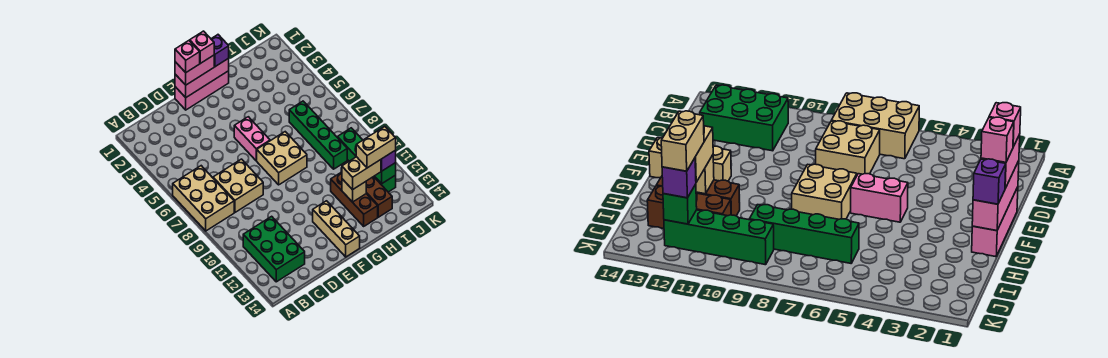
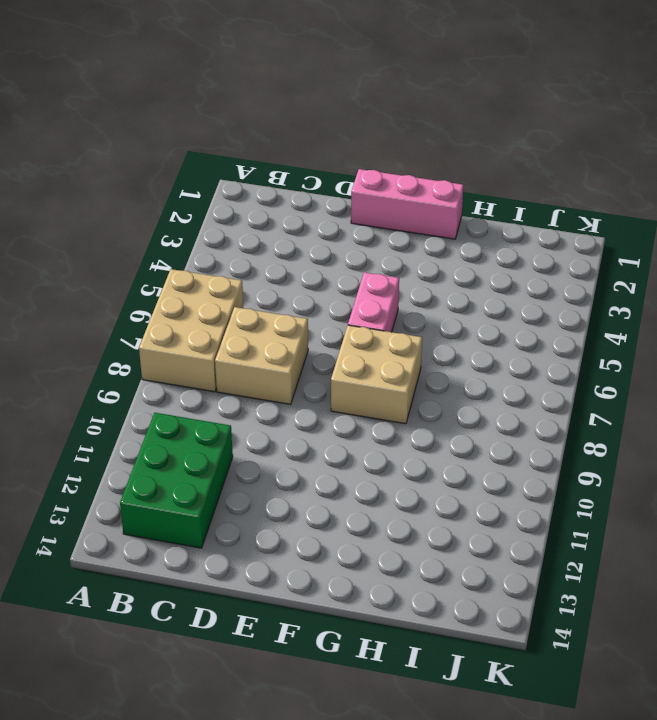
none -> tan 1x3 brick [313,201,360,257]
none -> brown 1x3 brick [331,172,378,226]
none -> green 1x4 brick [289,101,347,169]

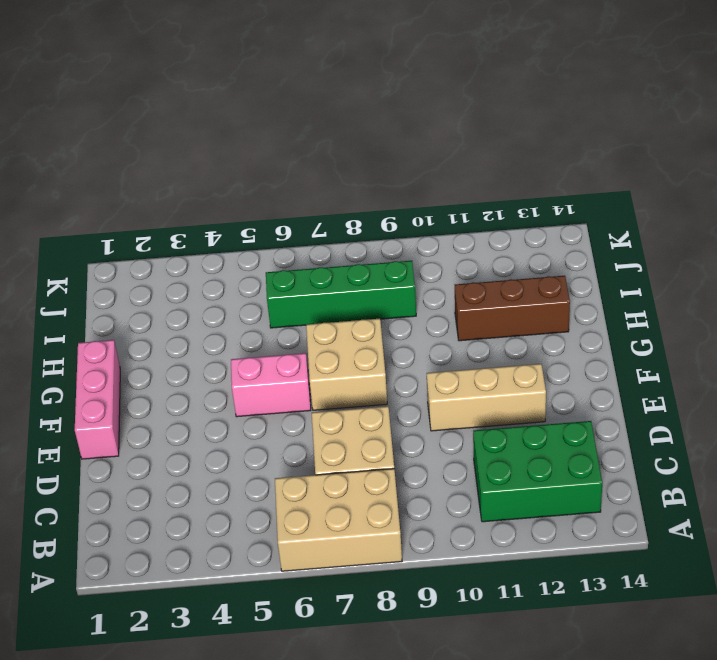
tan 1x3 brick [427,364,546,431] -> tan 1x3 brick moved to [313,201,360,257]
none -> brown 1x3 brick [366,177,392,217]
none -> green 1x4 brick [337,128,396,192]
none -> pink 1x3 brick [175,58,229,98]

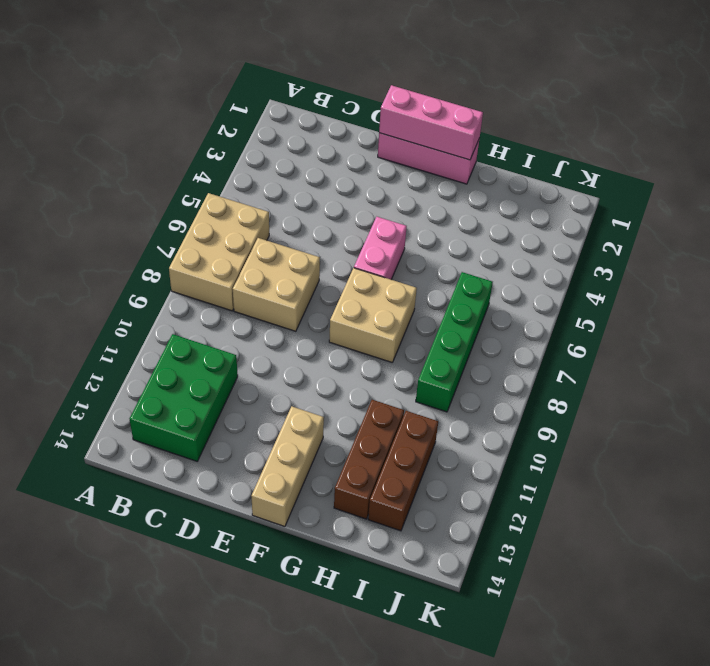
none -> green 1x4 brick [337,128,396,192]
none -> tan 1x1 brick [342,179,366,202]
none -> green 1x1 brick [375,163,396,184]

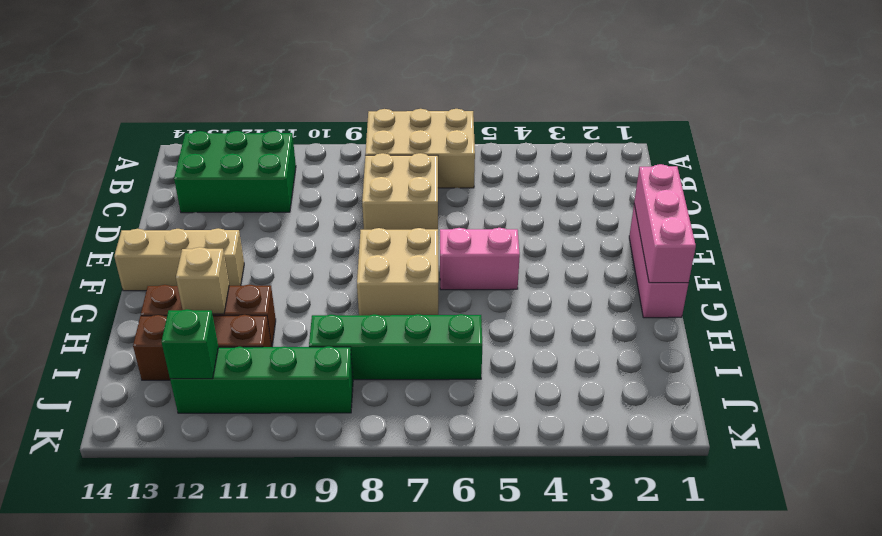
none -> pink 1x2 brick [175,55,214,85]
none -> purple 1x1 brick [211,35,229,67]
none -> tan 1x2 brick [342,157,381,190]

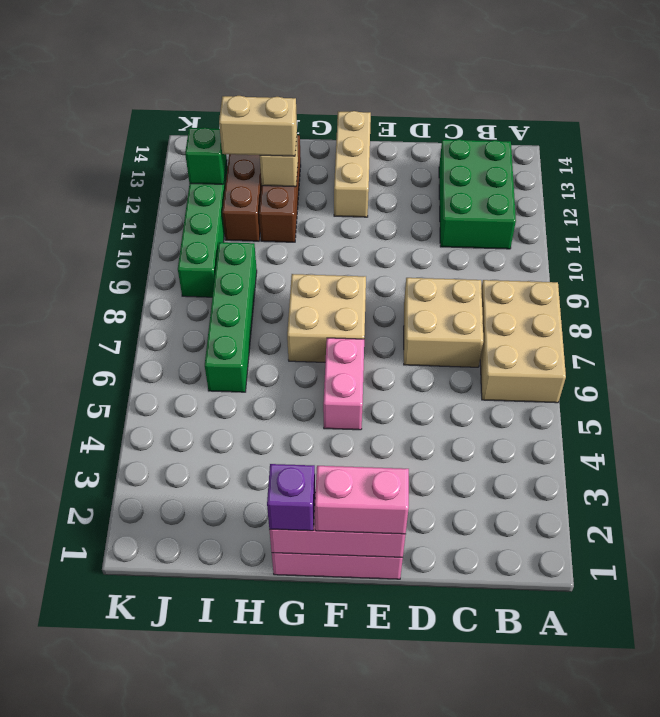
none -> purple 1x1 brick [381,150,396,171]
none -> pink 1x1 brick [175,41,200,73]
none -> pink 1x1 brick [190,31,214,64]

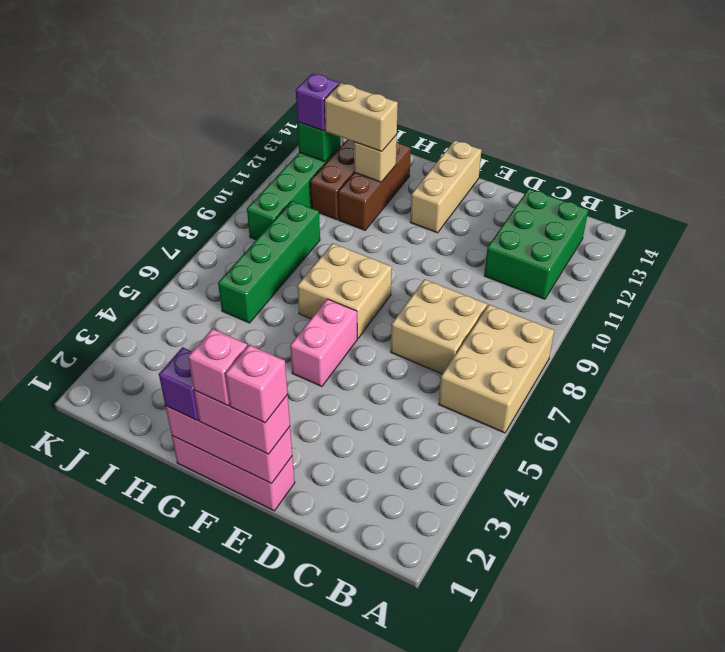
none -> tan 1x2 brick [356,127,396,168]

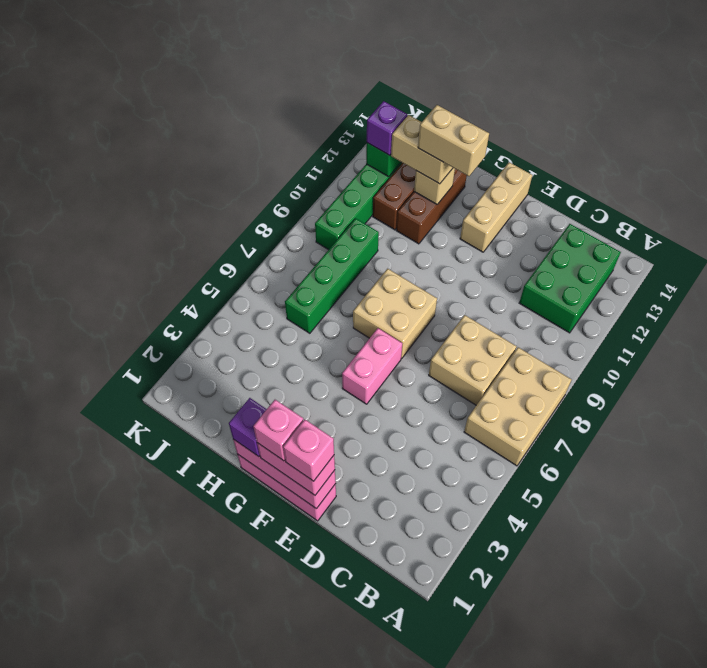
tan 1x2 brick [418,105,489,176] -> tan 1x2 brick moved to [356,127,396,168]

